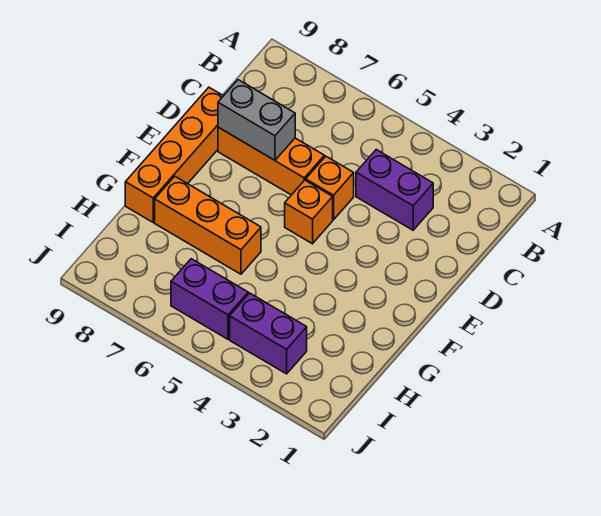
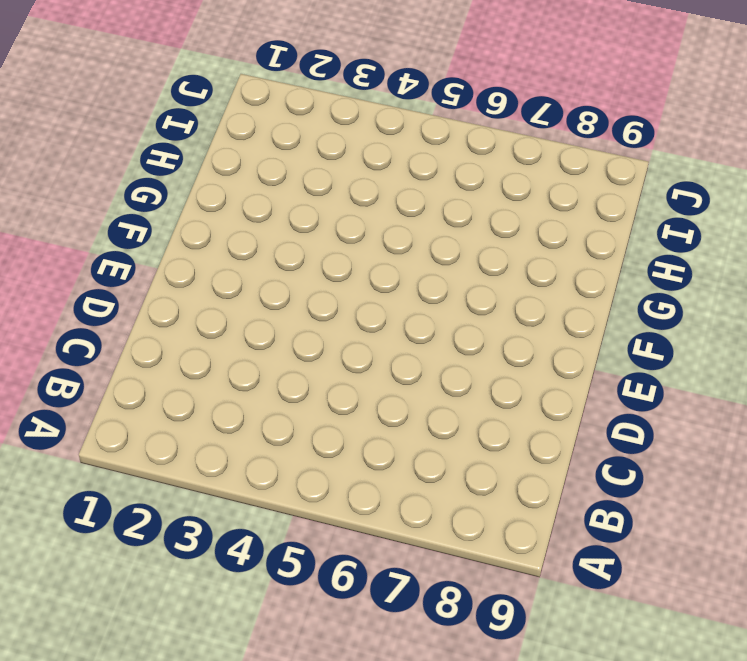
none -> purple 1x2 brick [356,150,433,230]
none -> orange 1x1 brick [306,156,354,220]

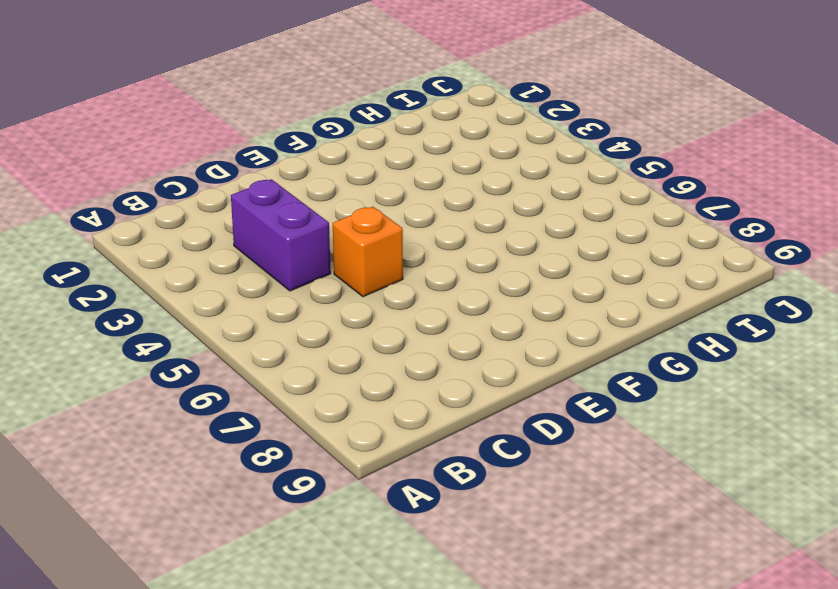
none -> orange 1x3 brick [218,127,324,195]
none -> orange 1x4 brick [125,87,223,222]

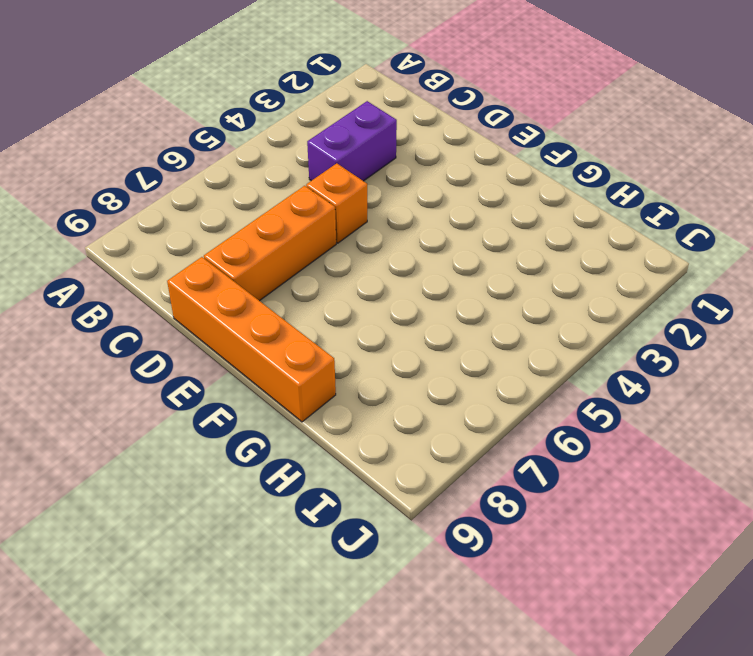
none -> orange 1x1 brick [285,180,333,244]
none -> orange 1x3 brick [155,176,261,274]

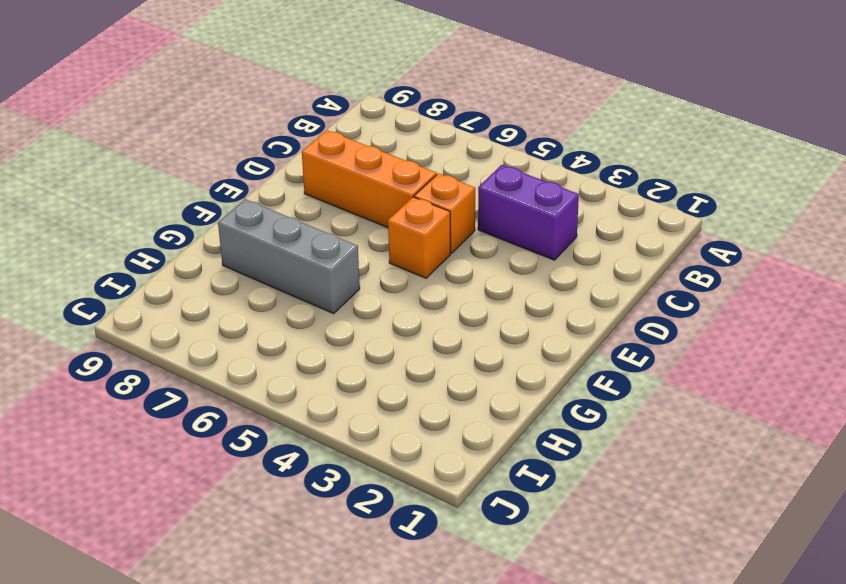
grey 1x3 brick [218,199,360,314] -> orange 1x3 brick [155,176,261,274]
none -> orange 1x4 brick [125,87,223,222]
none -> purple 1x2 brick [230,293,307,374]

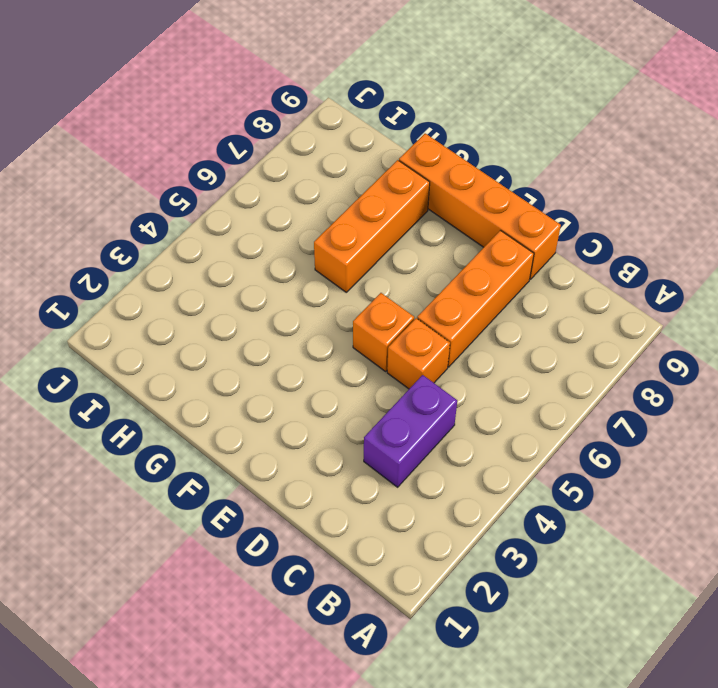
none -> purple 1x2 brick [230,293,307,374]
none -> purple 1x2 brick [171,259,248,339]

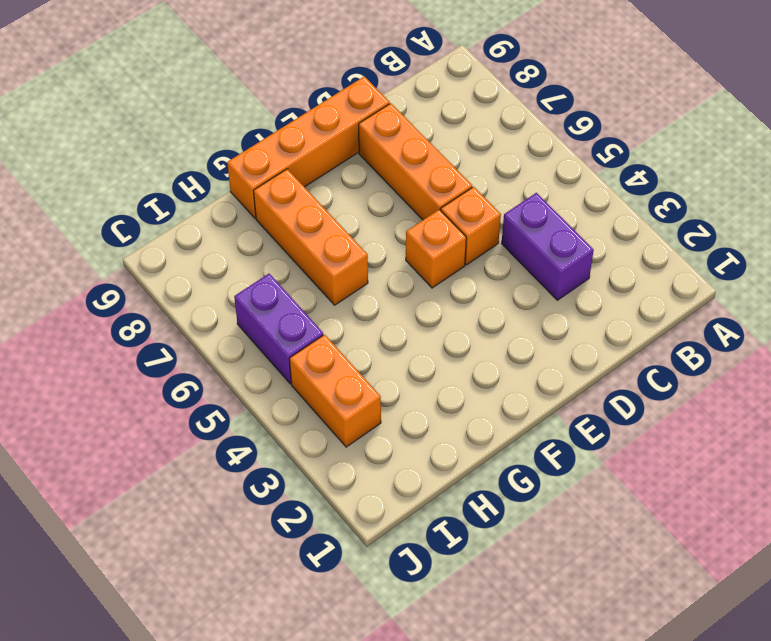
orange 1x2 brick [289,335,381,447] -> purple 1x2 brick [230,293,307,374]
none -> grey 1x2 brick [218,80,295,160]

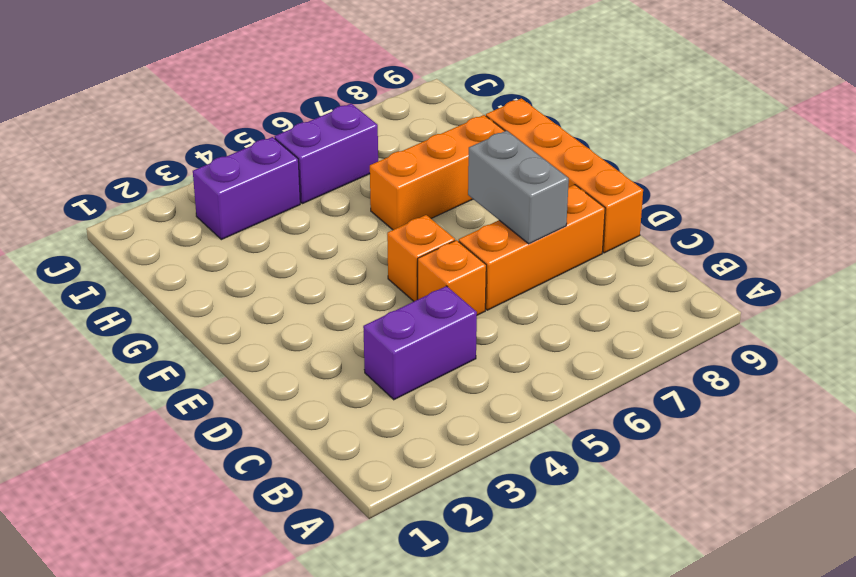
grey 1x2 brick [468,131,569,244] -> grey 1x2 brick turned to [218,80,295,160]

